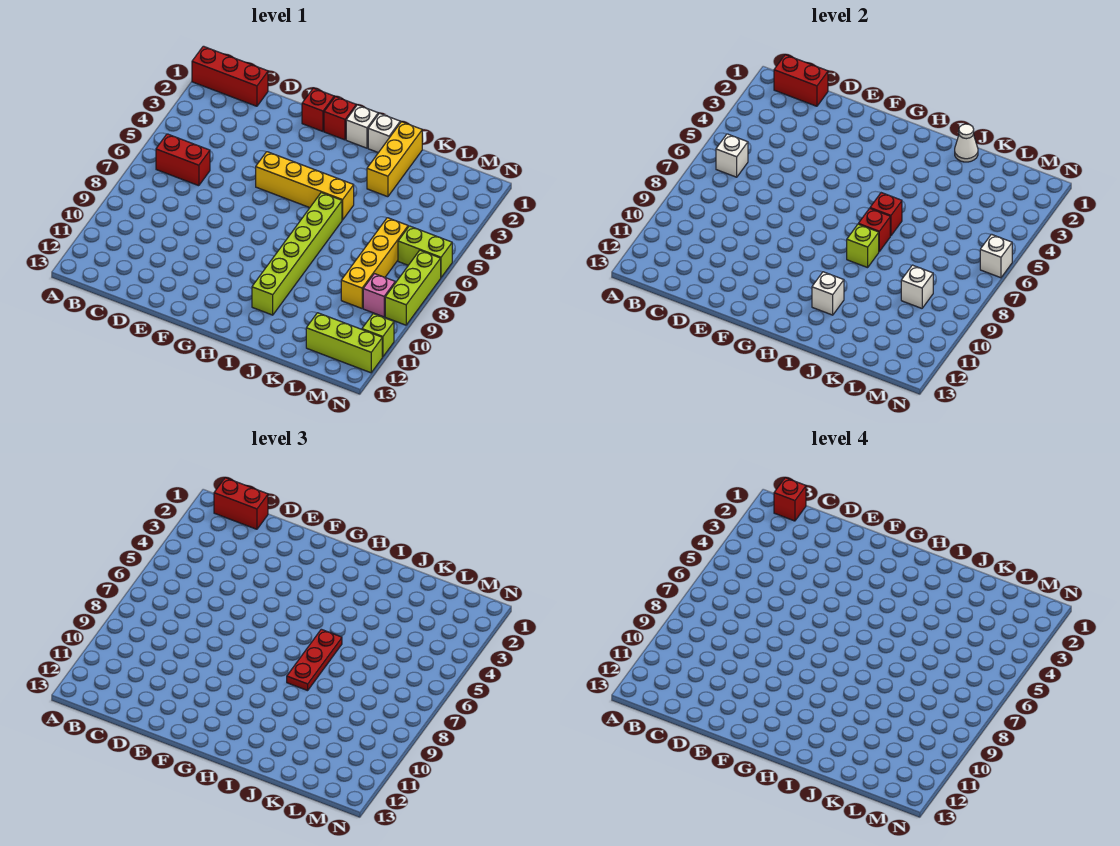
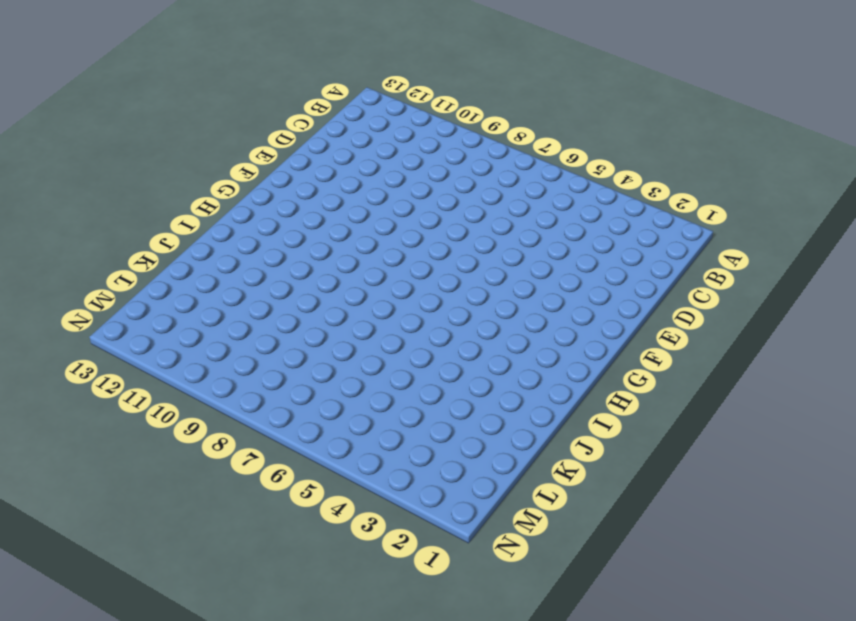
none -> red 1x3 brick [192,46,268,106]
none -> red 1x2 brick [156,134,210,186]
none -> red 1x1 brick [302,88,334,131]

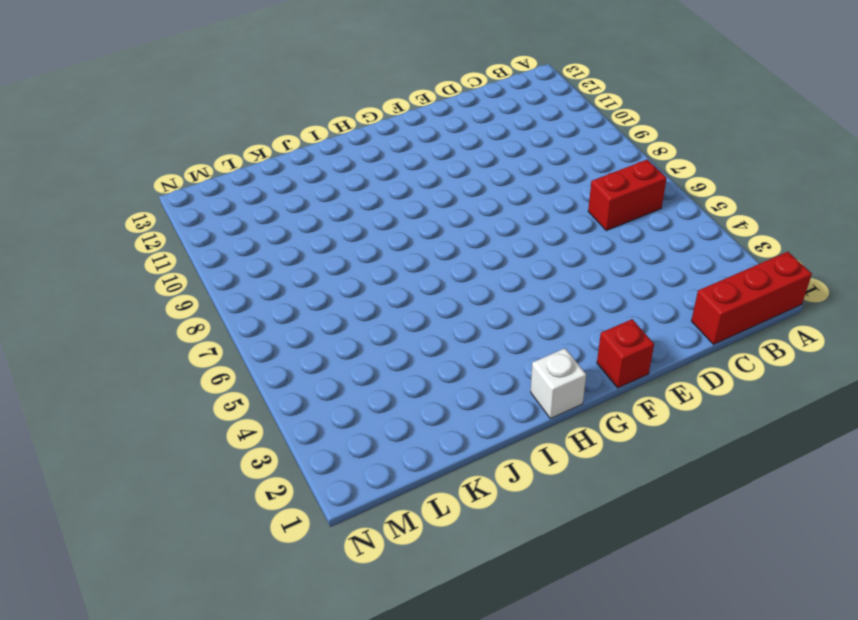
none -> yellow 1x4 brick [256,152,354,220]
none -> red 1x1 brick [324,97,356,140]
none -> white 1x1 brick [368,113,400,153]

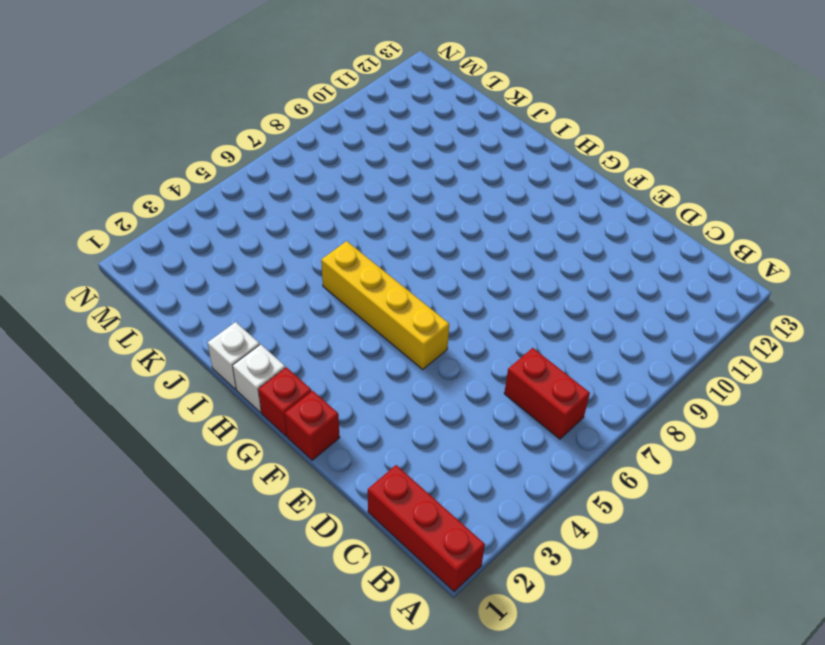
none -> lime 1x6 brick [252,193,342,315]
none -> yellow 1x3 brick [367,122,422,197]
none -> yellow 1x4 brick [341,218,409,308]

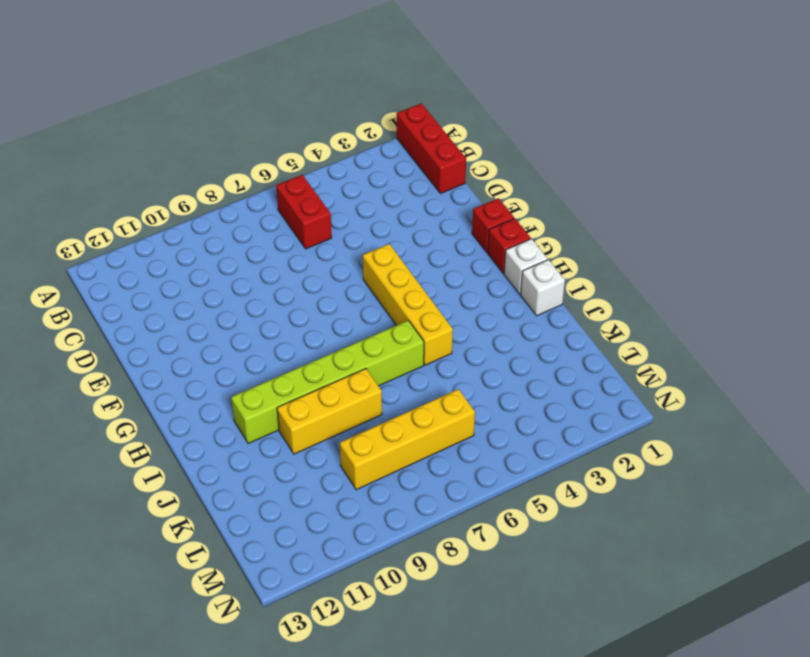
yellow 1x3 brick [277,369,382,454] -> yellow 1x3 brick moved to [367,122,422,197]
none -> lime 1x3 brick [306,313,382,373]
none -> lime 1x2 brick [398,226,452,277]
none -> pink 1x1 brick [363,274,395,317]

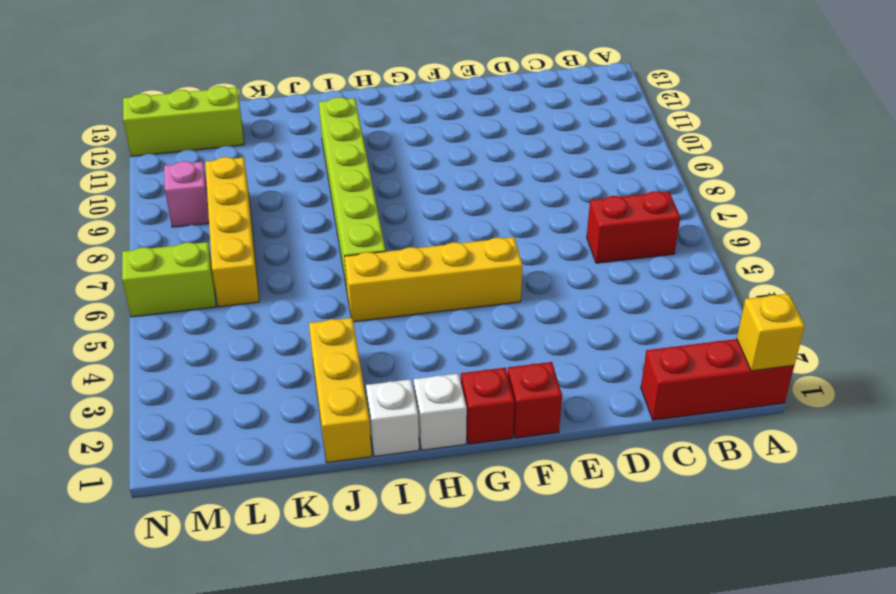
yellow 1x1 brick [737,294,805,371] -> none
none -> lime 1x3 brick [385,250,441,325]
none -> lime 1x1 brick [362,314,394,357]
none -> red 1x2 brick [774,55,828,106]

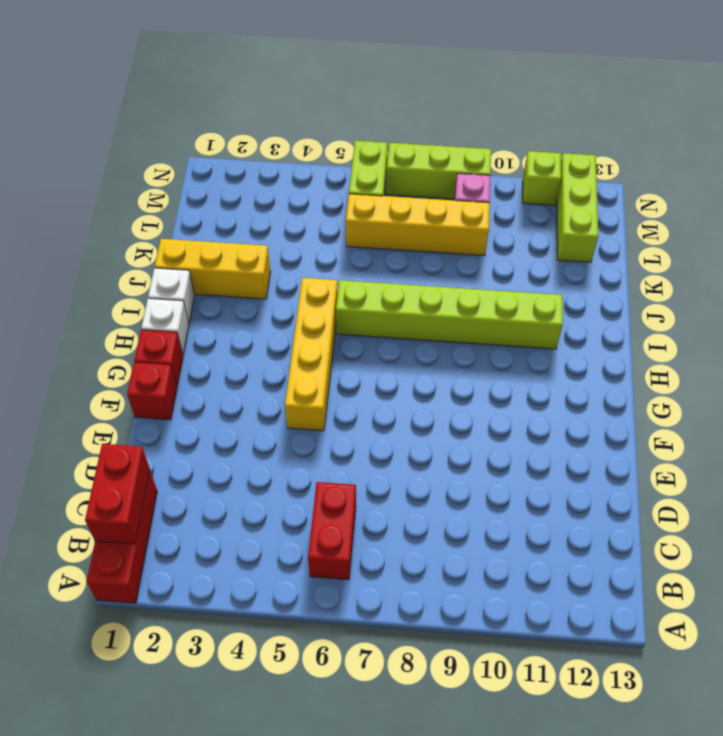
none -> white 1x1 brick [716,134,748,177]
none -> red 1x1 brick [870,193,902,236]
none -> red 1x1 brick [859,208,890,251]

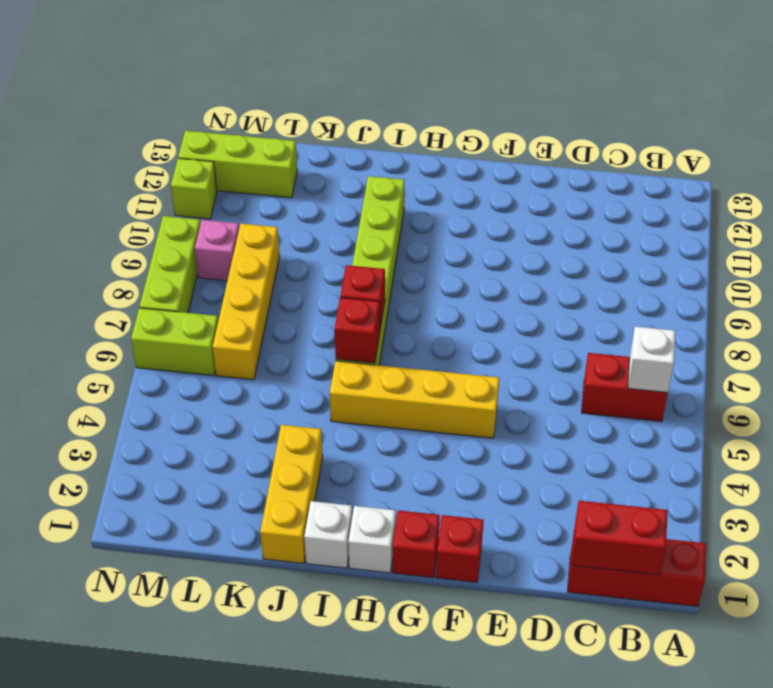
none -> lime 1x1 brick [847,224,879,268]
none -> white 1x1 brick [812,272,844,315]
none -> white 1x1 cone [955,124,978,162]

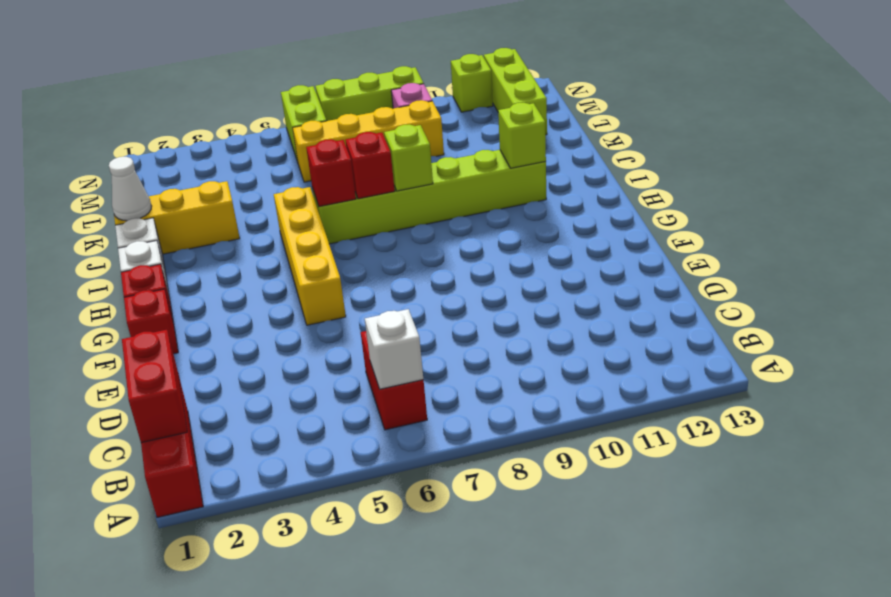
lime 1x1 brick [498,103,546,168] -> white 1x1 brick [812,272,844,315]
none -> white 1x1 brick [901,265,933,308]
none -> white 1x1 brick [980,234,1012,278]
none -> red 1x2 brick [214,478,268,529]

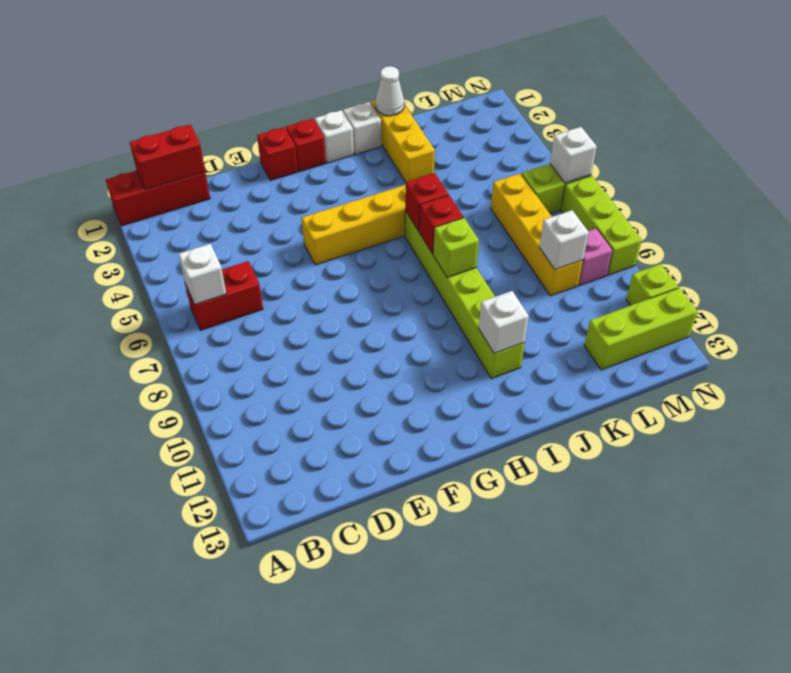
none -> red 1x2 brick [214,478,268,529]
none -> red 1x3 plate [287,629,342,691]
none -> red 1x1 brick [774,478,806,521]

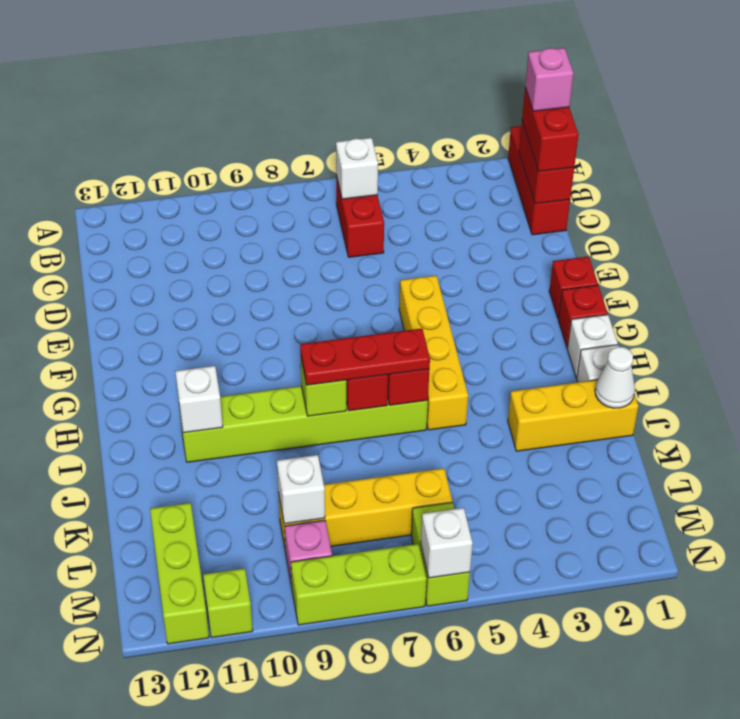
pink 1x1 brick [525,48,573,111] -> red 1x1 brick [774,478,806,521]

